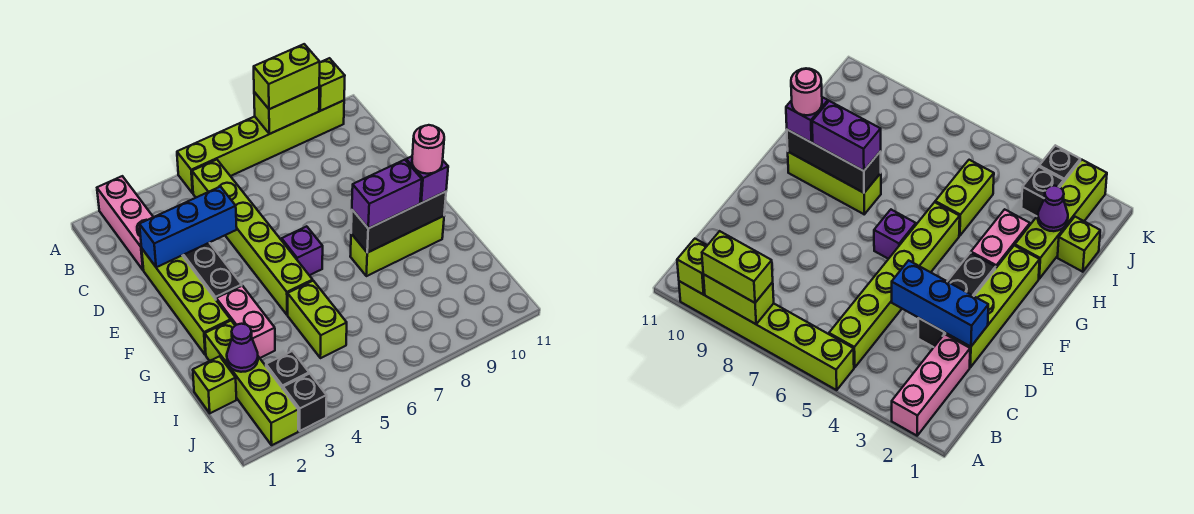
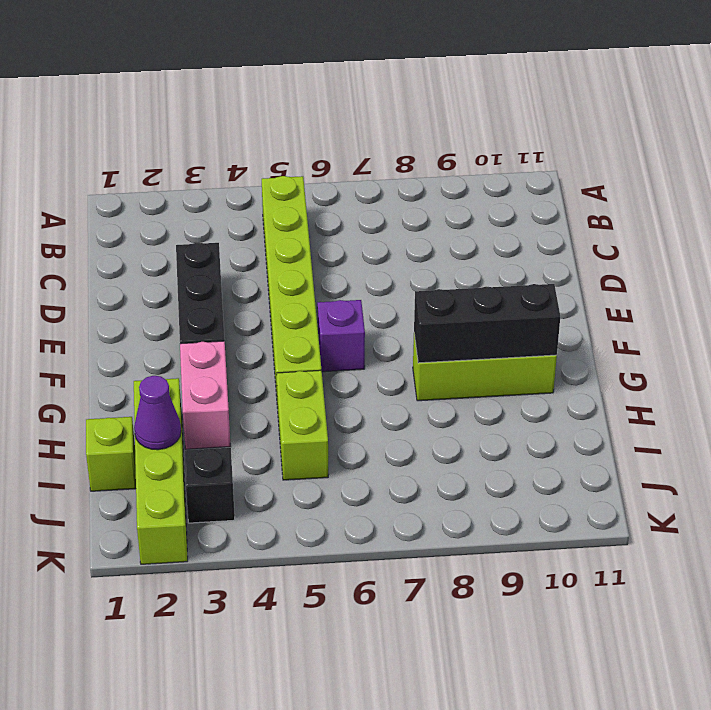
none -> pink 1x3 brick [97,176,153,270]
none -> lime 1x6 brick [177,100,344,193]
none -> lime 1x4 brick [142,249,231,355]

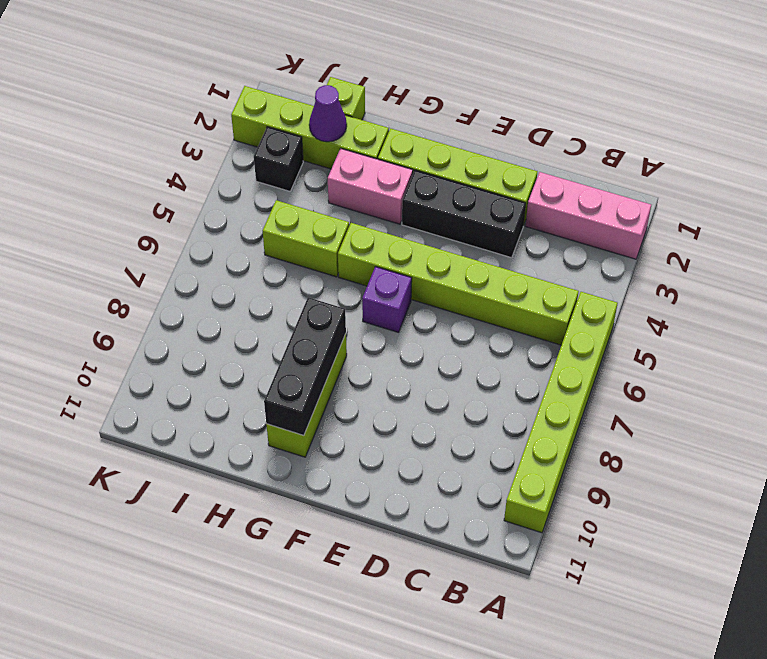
none -> black 1x1 brick [283,374,327,431]
none -> lime 1x2 brick [254,87,319,134]
none -> lime 1x1 brick [319,58,345,111]

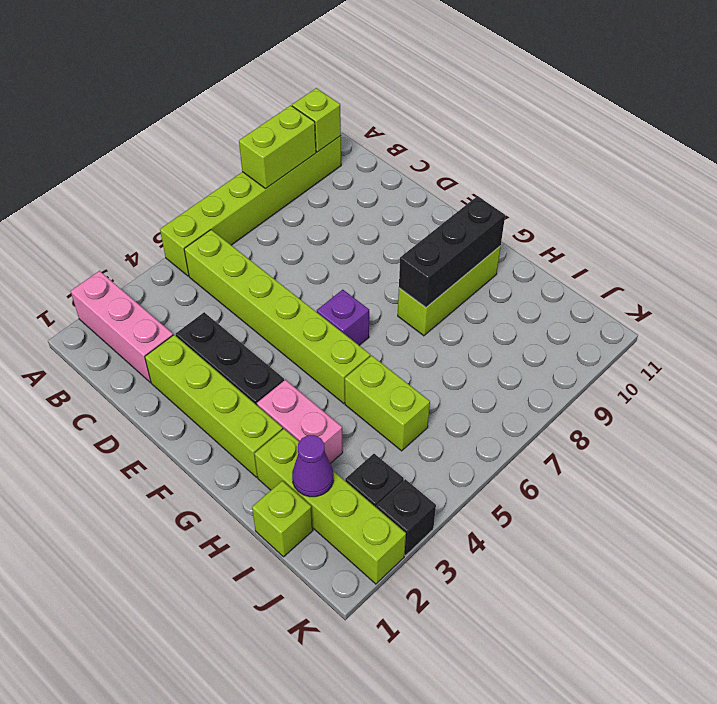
none -> blue 1x3 brick [139,187,237,267]
none -> lime 1x2 brick [254,44,320,109]
none -> purple 1x2 brick [352,160,422,228]

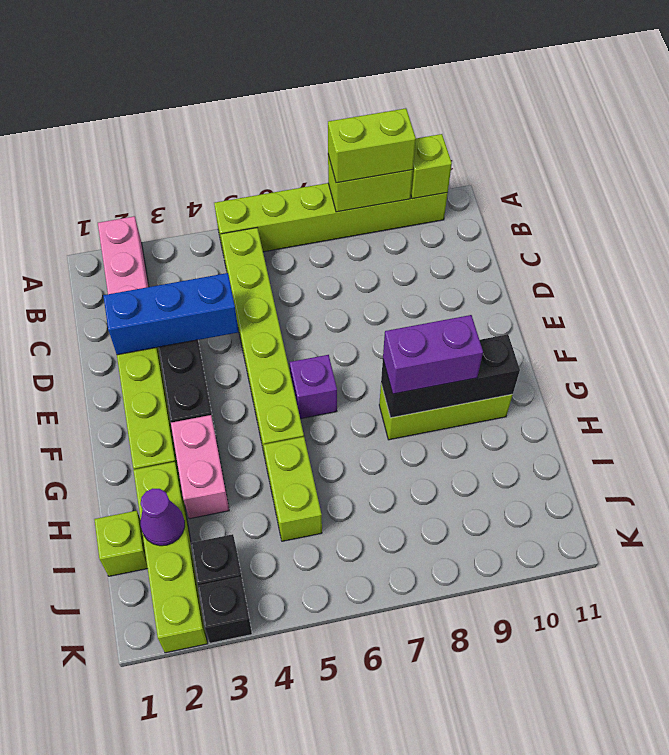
none -> purple 1x1 brick [406,156,448,203]
none -> pink 1x1 round brick [412,125,444,174]

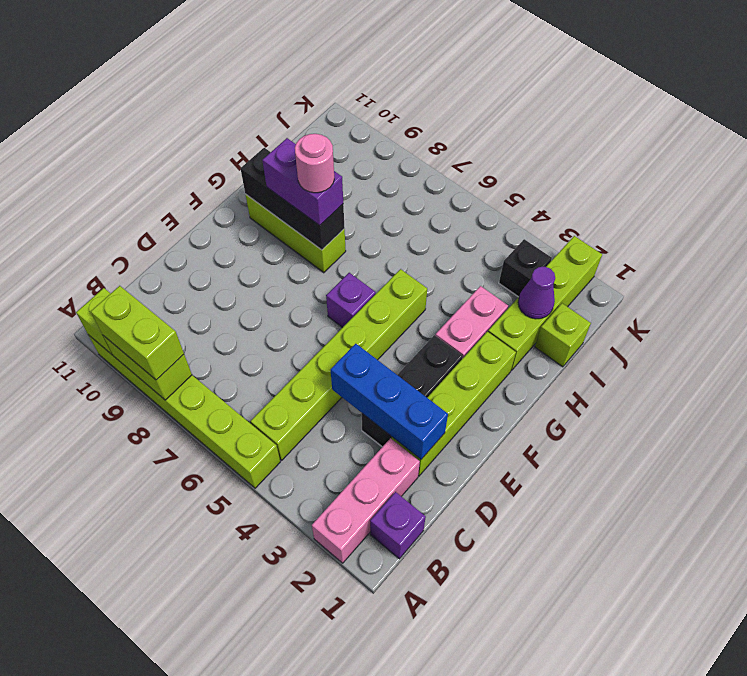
purple 1x1 brick [370,492,426,559] -> purple 1x1 brick moved to [406,156,448,203]
pink 1x1 round brick [295,134,334,193] -> pink 1x1 round brick moved to [412,125,444,174]
none -> lime 1x2 brick [288,281,347,358]
none -> black 1x1 brick [283,374,327,431]

